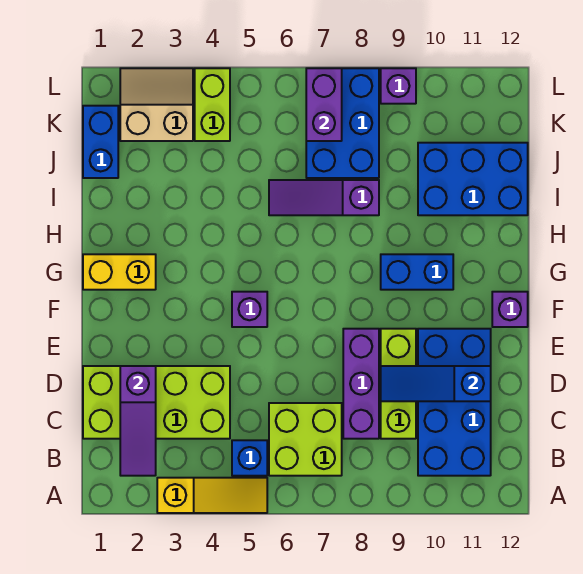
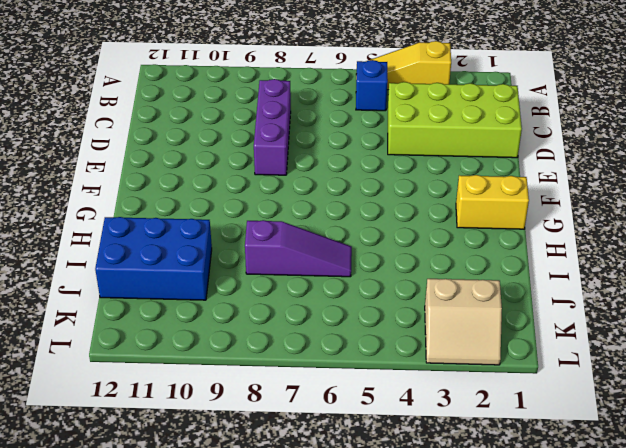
none -> lime 2x2 brick [269,403,342,476]
none -> blue 2x4 brick [418,329,491,476]
none -> lime 1x3 brick [381,329,416,439]

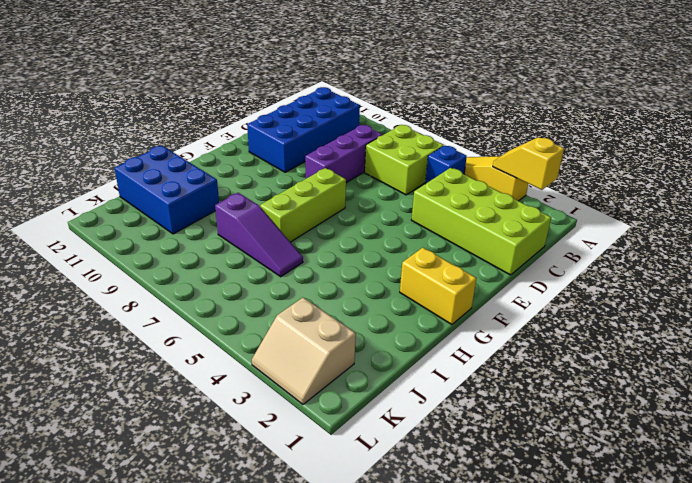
yellow 1x2 slope [493,137,564,190] -> none
lime 1x3 brick [260,168,346,242] -> lime 1x3 brick moved to [381,329,416,439]
none -> purple 1x1 brick [232,292,267,327]
none -> purple 1x1 brick [492,292,528,327]
none -> blue 1x2 brick [381,254,453,290]

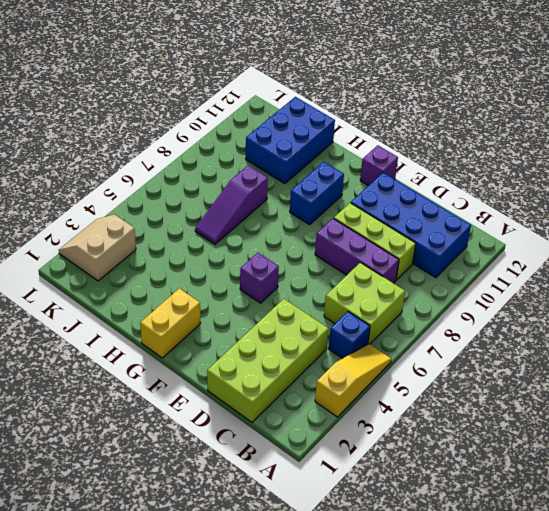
none -> blue 1x2 brick [83,106,118,178]
none -> blue 2x3 brick [306,68,379,178]
none -> lime 1x2 brick [195,68,230,141]

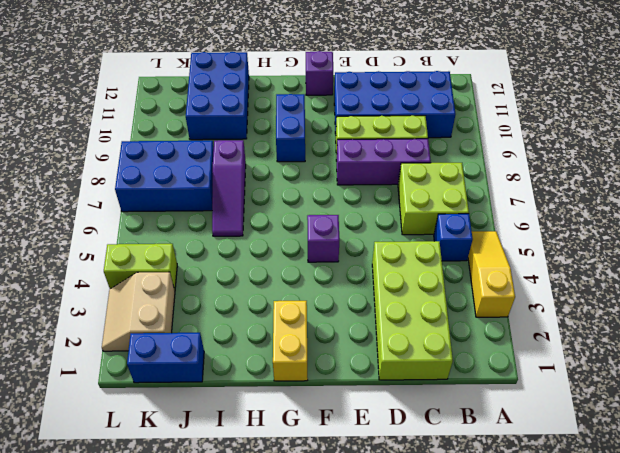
none -> purple 1x1 brick [381,68,416,104]
none -> purple 1x3 slope [120,366,156,476]
none -> blue 1x3 slope [381,366,491,401]

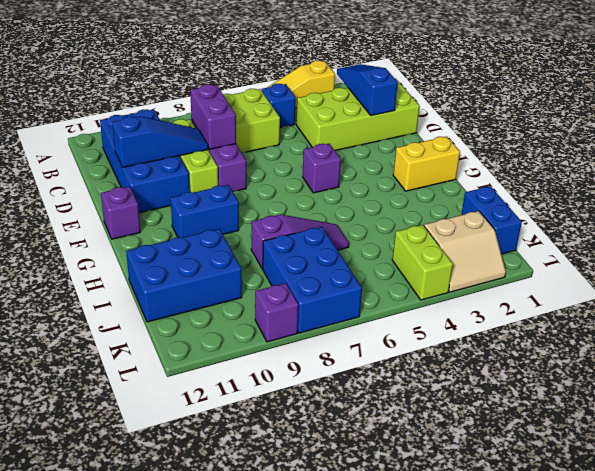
blue 1x3 slope [337,64,398,115] -> purple 1x3 slope [120,366,156,476]
purple 1x2 brick [190,84,236,149] -> purple 1x2 brick moved to [306,68,342,141]

